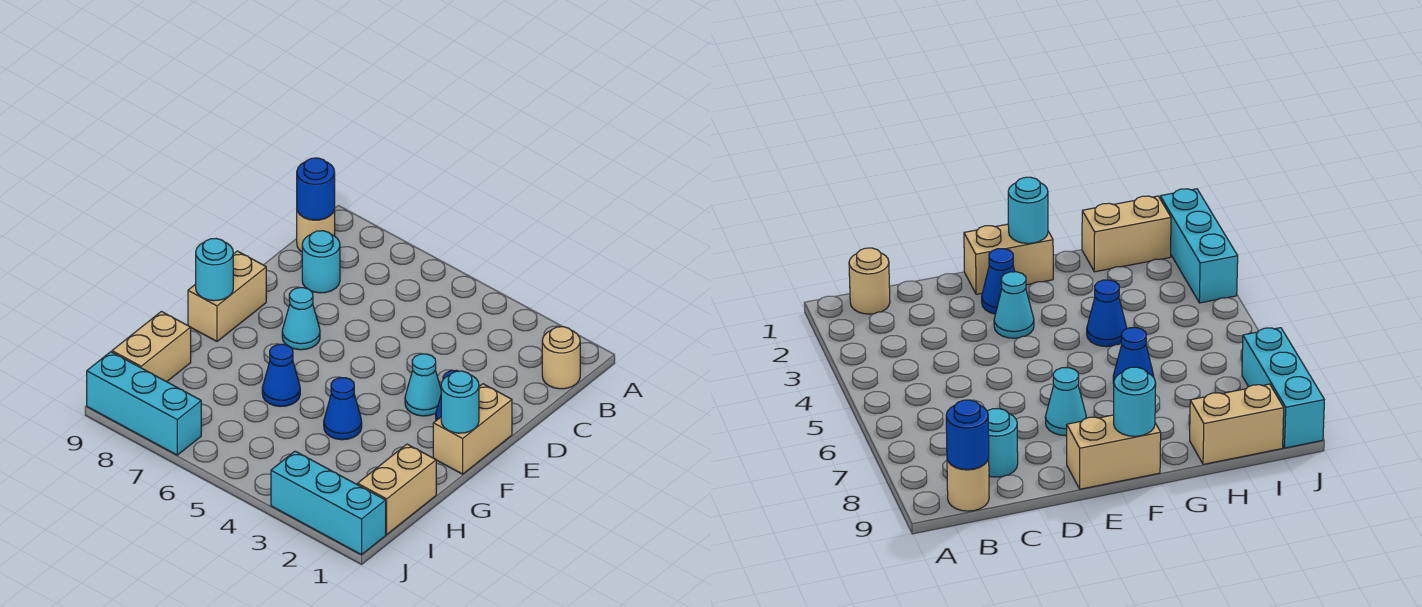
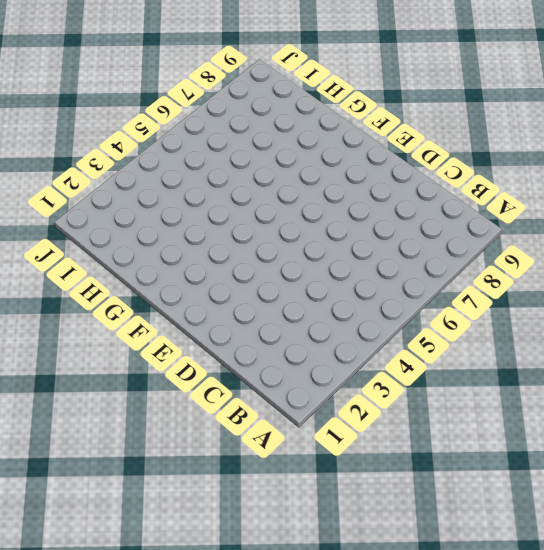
none -> tan 1x1 round brick [542,327,580,389]
none -> tan 1x1 round brick [297,210,335,252]
none -> cyan 1x1 round brick [302,231,340,293]

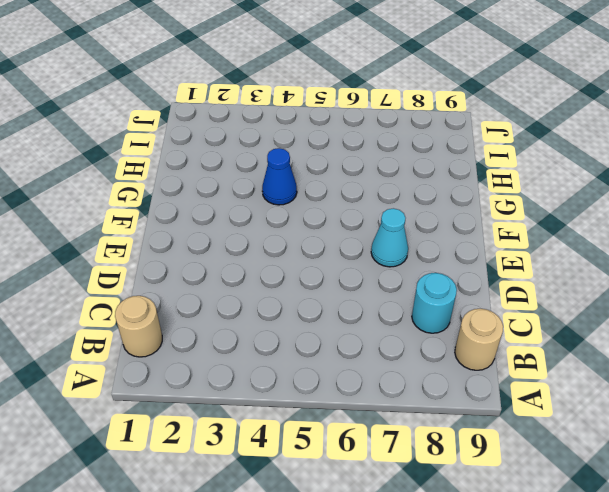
none -> tan 1x2 brick [433,384,512,474]
none -> blue 1x1 cone [982,249,1015,314]
none -> cyan 1x1 cone [405,354,441,416]

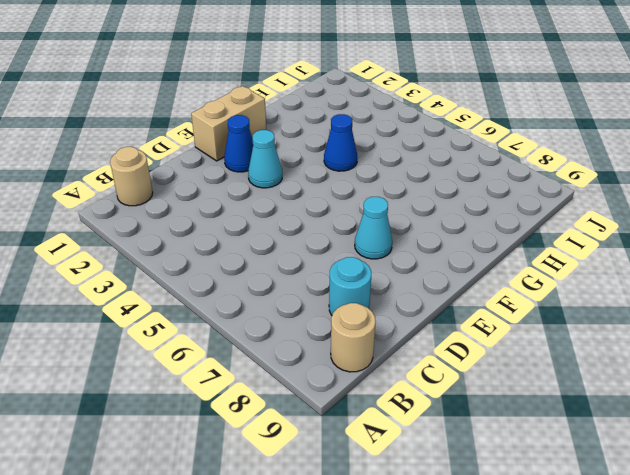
none -> tan 1x2 brick [188,251,266,341]
none -> blue 1x1 cone [262,344,300,407]
none -> tan 1x2 brick [358,444,436,534]

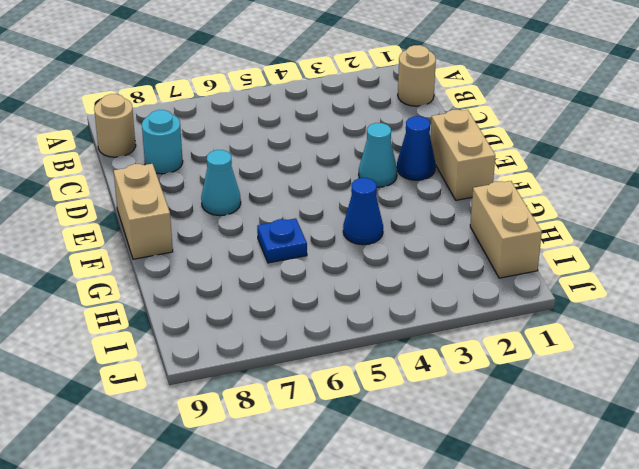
blue 1x1 plate [257,218,307,263] -> blue 1x1 cone [262,344,300,407]
none -> tan 1x2 brick [112,312,191,382]
none -> cyan 1x3 brick [271,451,386,555]
none -> cyan 1x3 brick [87,352,201,455]

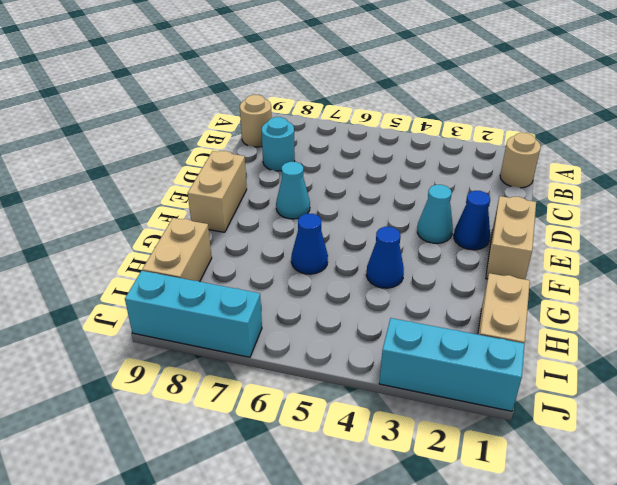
none -> blue 1x1 round brick [297,158,335,220]
none -> cyan 1x1 round brick [441,371,479,433]
none -> cyan 1x1 round brick [196,238,233,301]

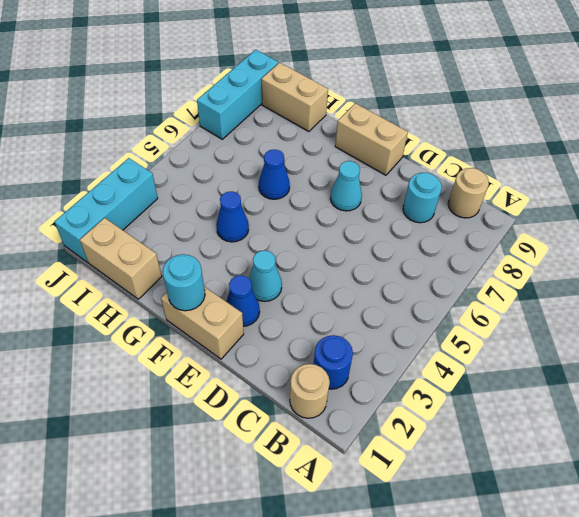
blue 1x1 round brick [314,335,353,389] -> blue 1x1 round brick moved to [297,158,335,220]
none -> cyan 1x1 round brick [196,238,233,301]

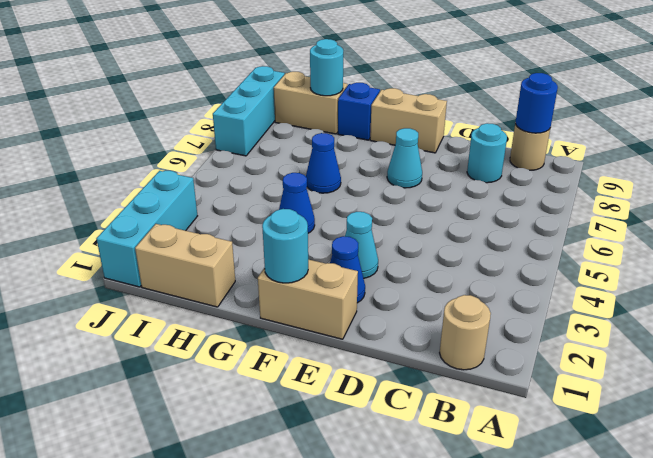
blue 1x1 brick [338,83,380,140] -> none
cyan 1x1 round brick [310,39,343,96] -> cyan 1x1 round brick moved to [196,238,233,301]

